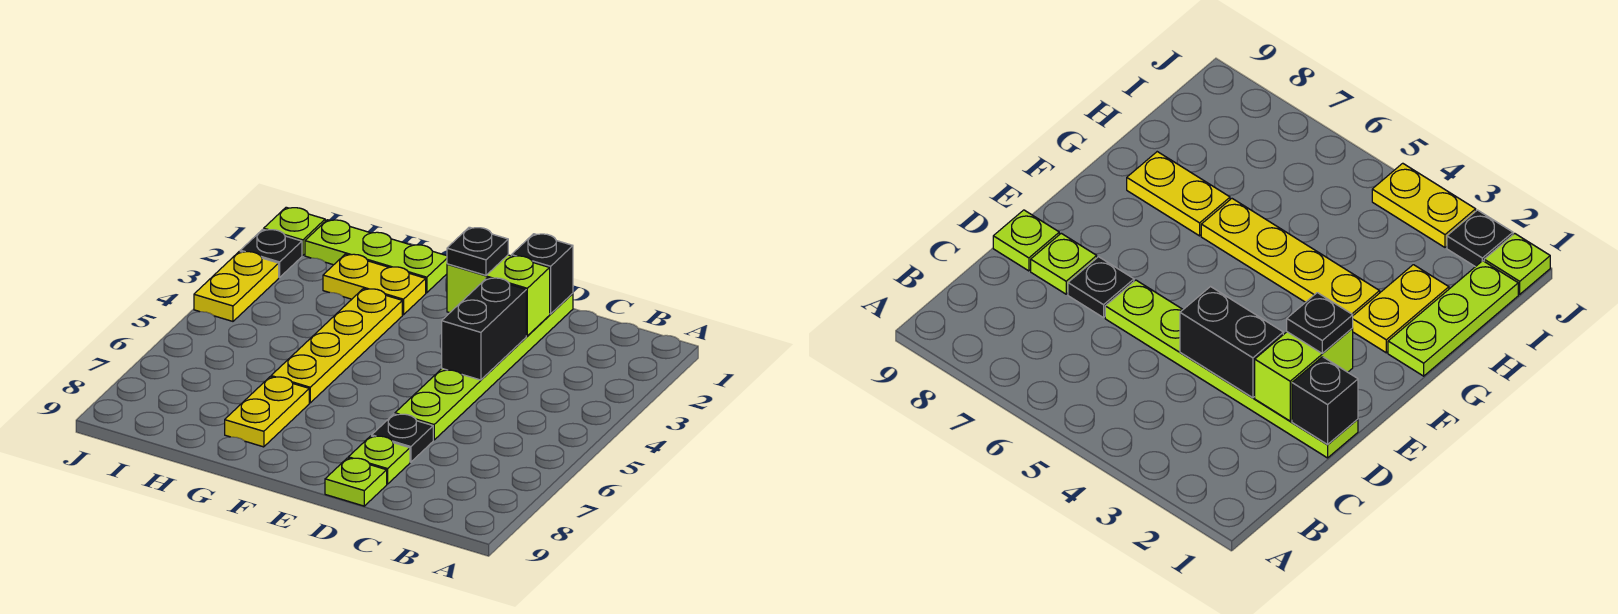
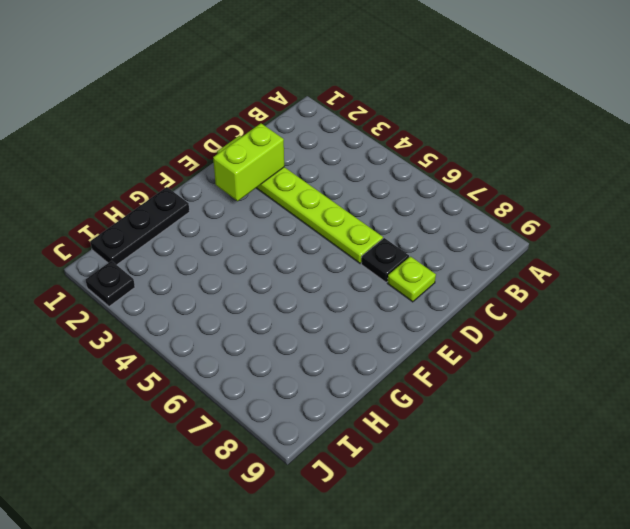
black 1x3 plate [90,187,190,265] -> lime 1x3 plate [305,220,447,293]
none -> lime 1x1 plate [325,458,387,506]
none -> yellow 1x2 plate [323,254,426,315]
none -> yellow 1x4 plate [271,289,402,403]

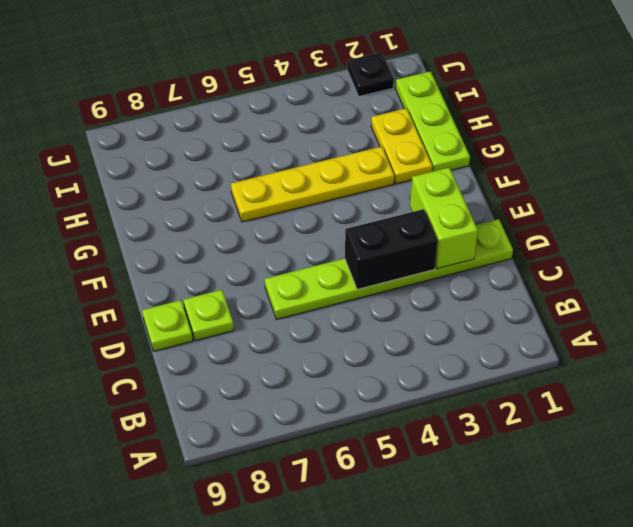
none -> black 1x1 plate [372,414,433,462]
none -> yellow 1x2 plate [225,377,309,447]
none -> lime 1x1 plate [264,207,325,255]

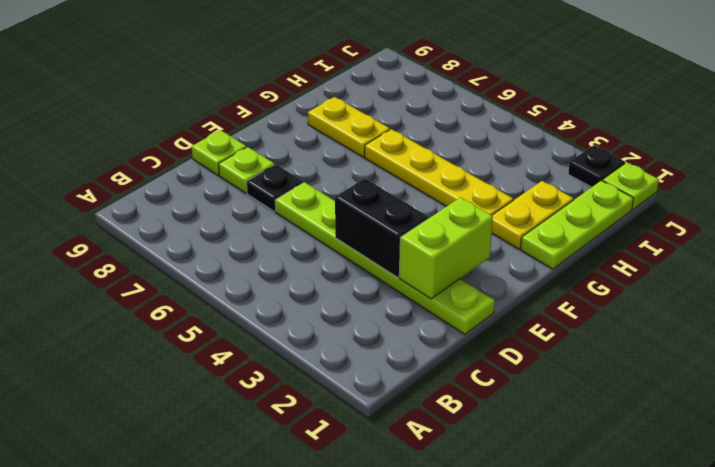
none -> yellow 1x2 plate [194,251,279,321]
none -> black 1x1 brick [511,234,573,314]
none -> black 1x1 plate [447,227,508,275]

